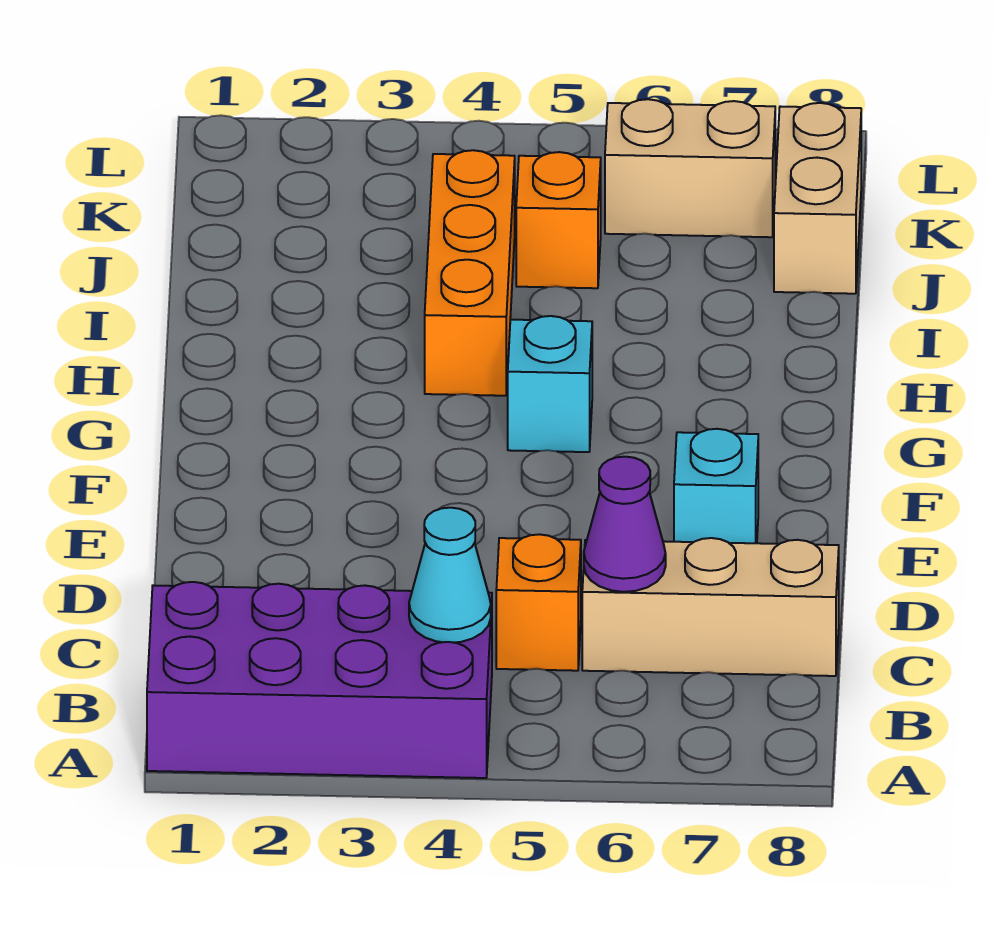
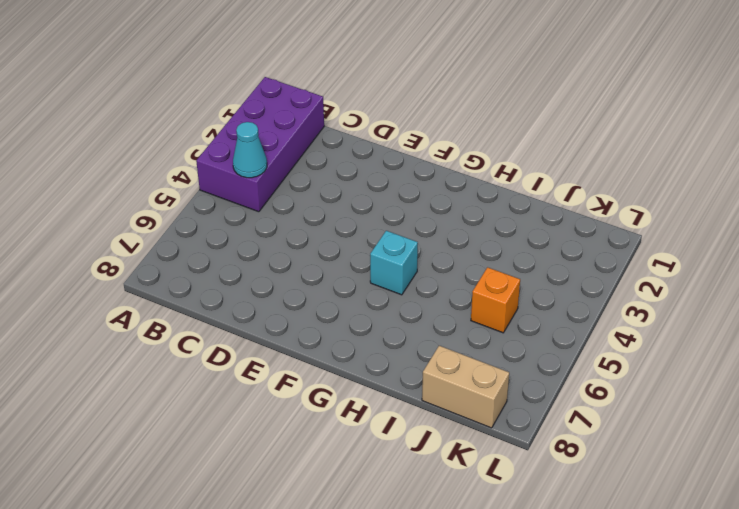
none -> orange 1x1 brick [496,534,581,671]
none -> tan 1x3 brick [582,538,839,676]

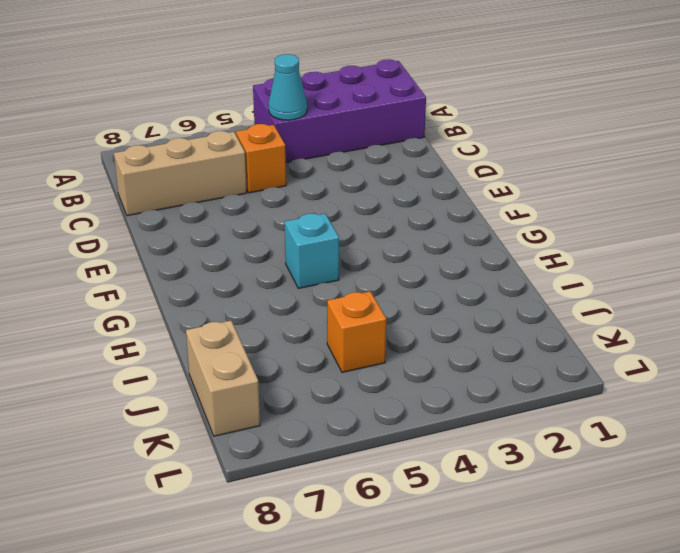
none -> cyan 1x1 brick [674,429,758,543]
none -> orange 1x3 brick [425,150,515,396]

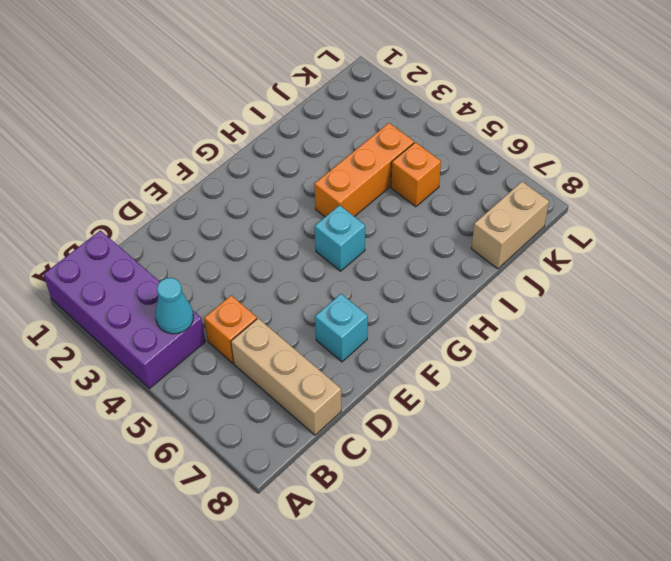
none -> tan 1x2 brick [605,99,775,237]
none -> purple 1x1 cone [584,457,666,592]

